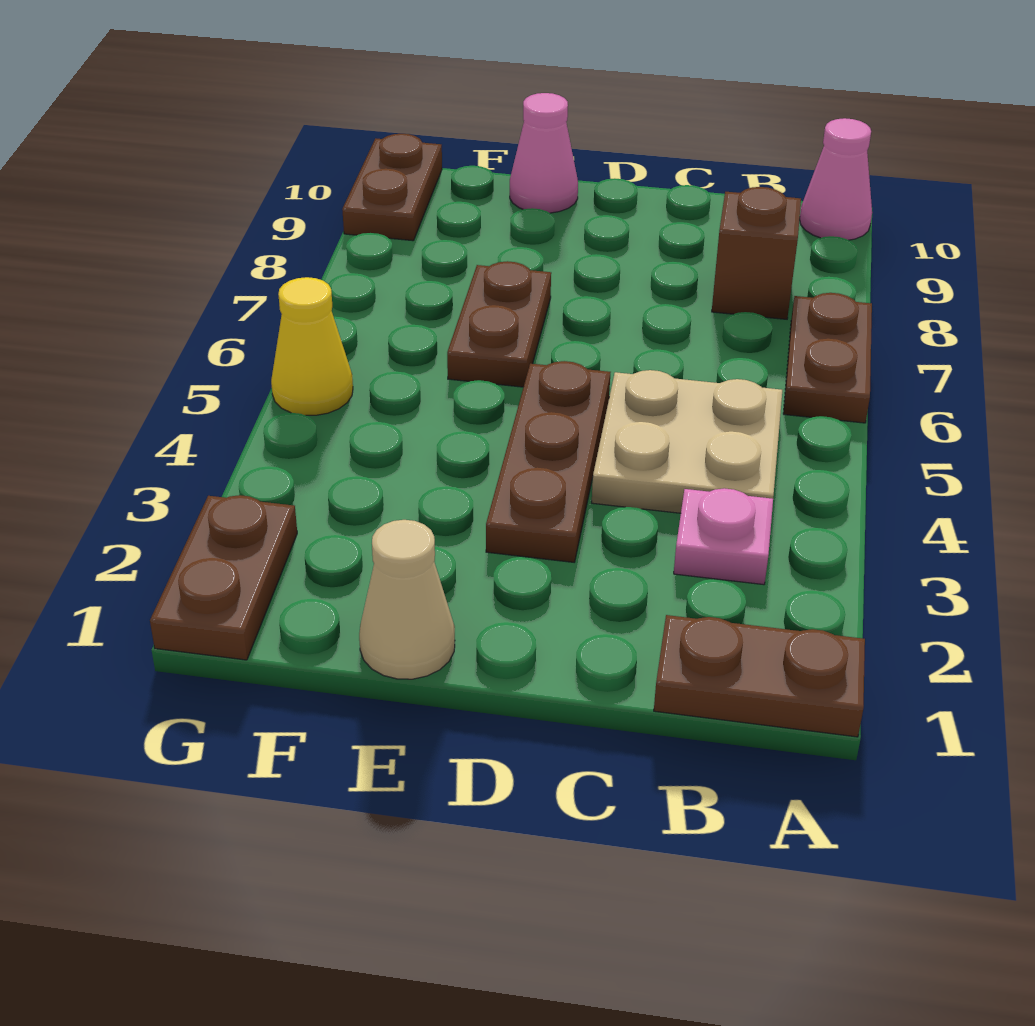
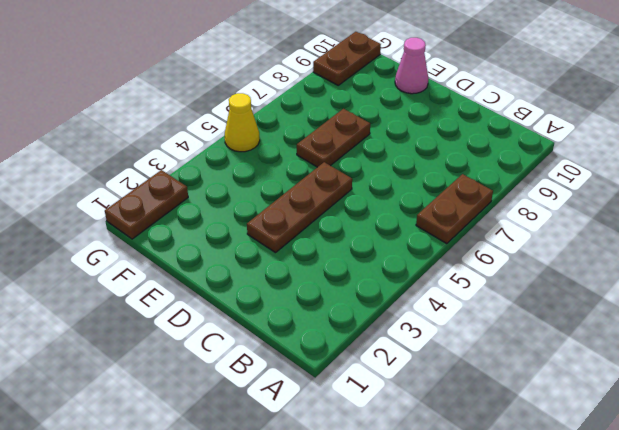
none -> brown 1x2 plate [654,615,865,737]
none -> pink 1x1 cone [800,118,872,240]
none -> pink 1x1 plate [674,488,773,585]

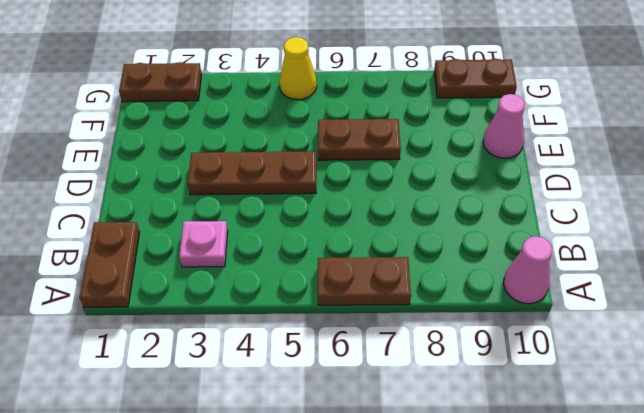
none -> tan 2x2 plate [592,370,782,513]
none -> brown 1x1 brick [712,187,801,319]
none -> tan 1x1 cone [359,520,455,679]

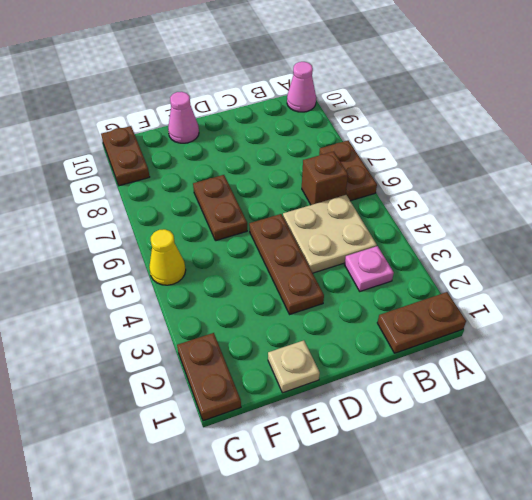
brown 1x1 brick [302,152,348,205] -> brown 1x1 brick moved to [712,187,801,319]
tan 1x1 plate [268,340,320,393] -> tan 1x1 cone [359,520,455,679]

